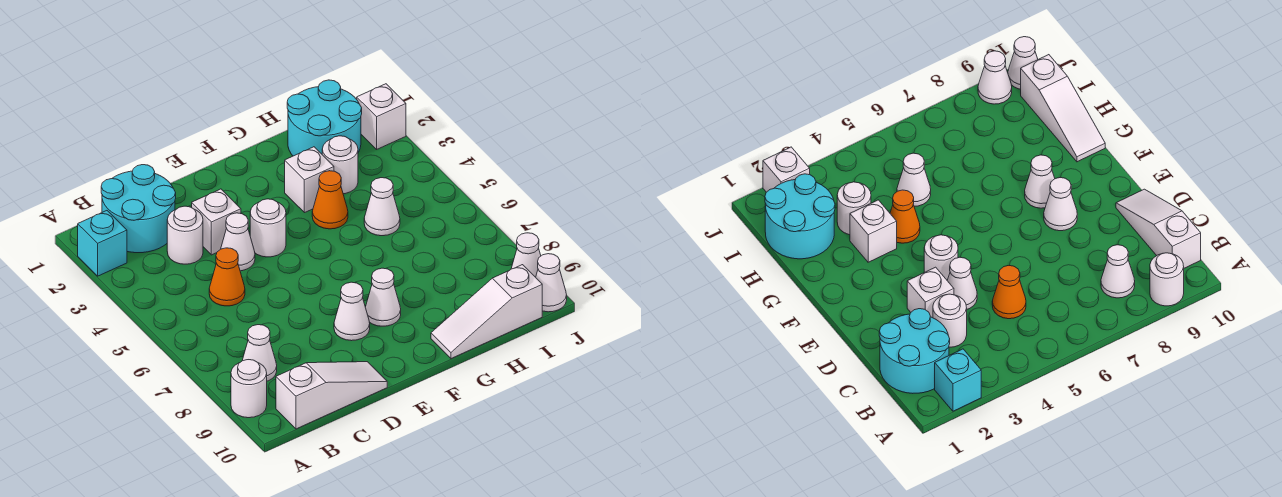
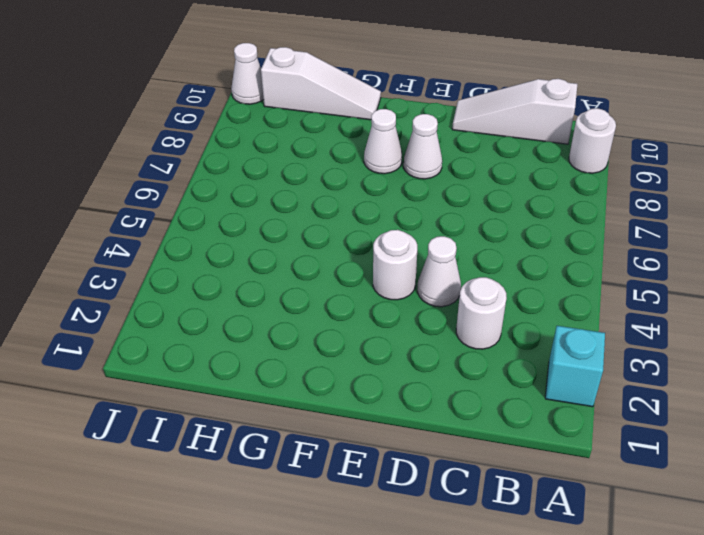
none -> cyan 2x2 round brick [101,165,176,253]
none -> white 1x1 cone [242,325,277,381]
none -> orange 1x1 cone [209,248,245,306]

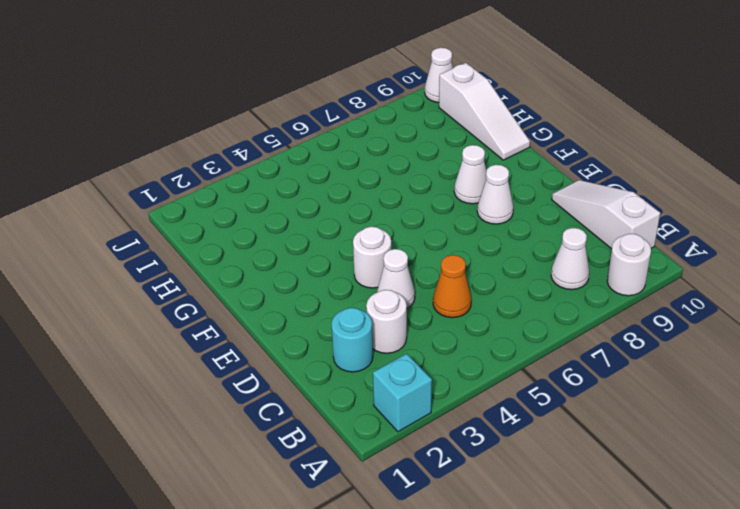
cyan 1x1 round brick [332,308,373,372] -> cyan 2x2 round brick [101,165,176,253]
none -> white 1x1 brick [192,189,241,255]
none -> white 1x1 brick [285,147,334,213]
none -> orange 1x1 cone [312,171,348,229]

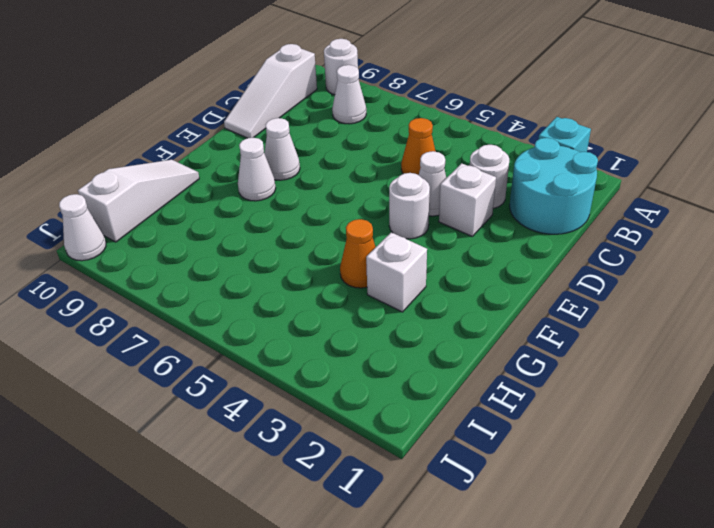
none -> cyan 2x2 round brick [287,80,362,156]
none -> white 1x1 round brick [322,136,358,194]
none -> white 1x1 cone [364,178,400,236]

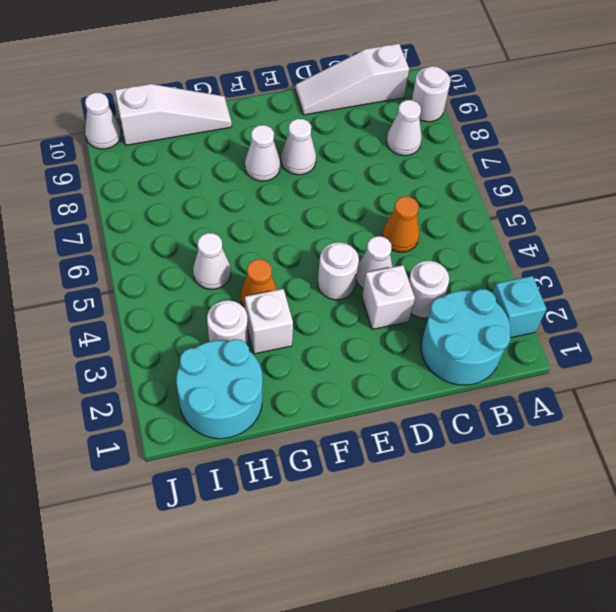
none -> white 1x1 brick [357,84,406,149]
none -> white 1x1 cone [511,233,541,277]

